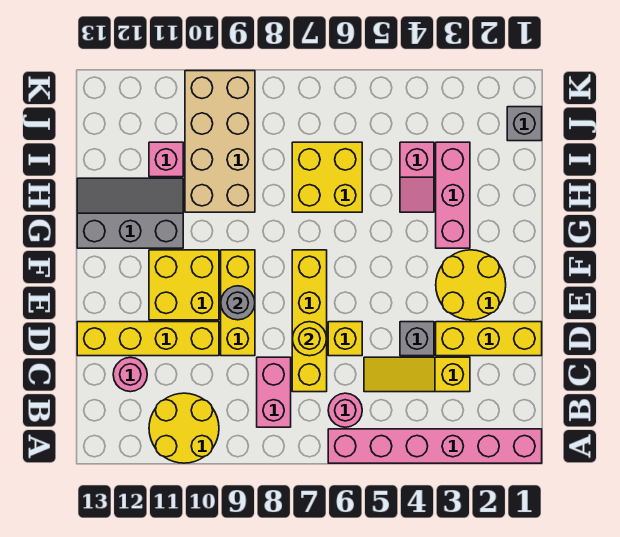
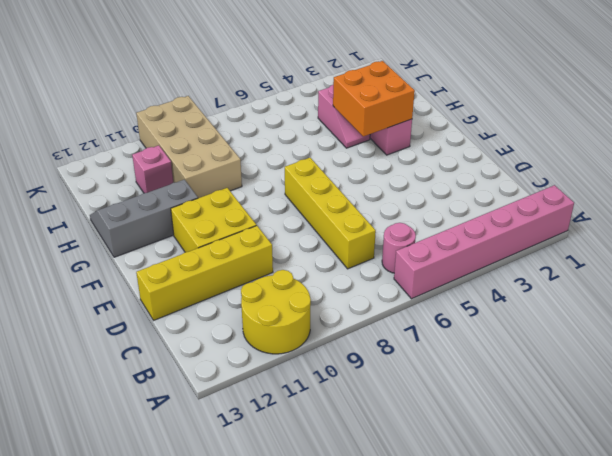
orange 2x2 brick [333,61,415,137] -> none
none -> pink 1x2 brick [257,357,291,427]
none -> yellow 1x3 slope [364,357,470,392]
none -> pink 1x1 round brick [113,357,147,392]

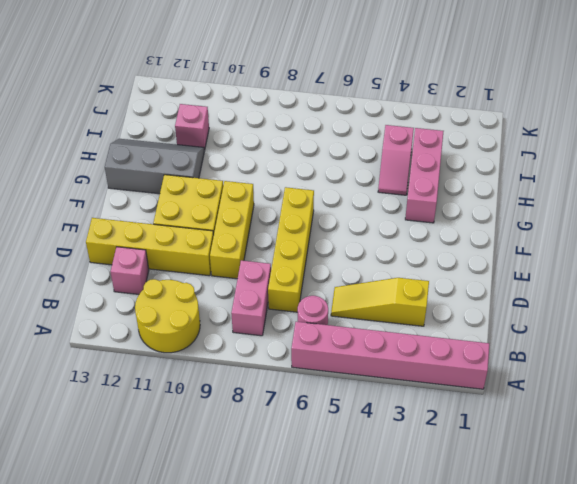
pink 1x1 brick [111,247,149,294] -> pink 1x1 round brick [113,357,147,392]
none -> yellow 1x3 brick [436,322,542,356]
none -> grey 1x1 brick [400,322,434,356]
none -> yellow 1x1 brick [328,322,362,356]

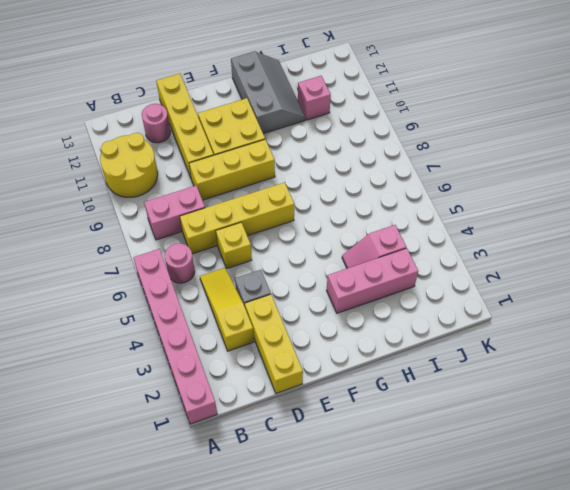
none -> yellow 2x2 round brick [436,250,506,320]
none -> yellow 2x2 brick [292,142,362,212]
none -> tan 2x4 brick [185,71,255,212]

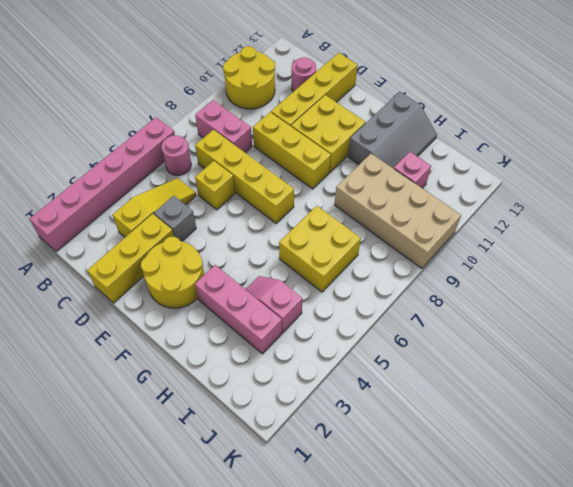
none -> grey 1x1 brick [507,107,542,141]
none -> yellow 1x1 round brick [292,322,327,356]
none -> grey 1x1 round brick [221,286,255,320]

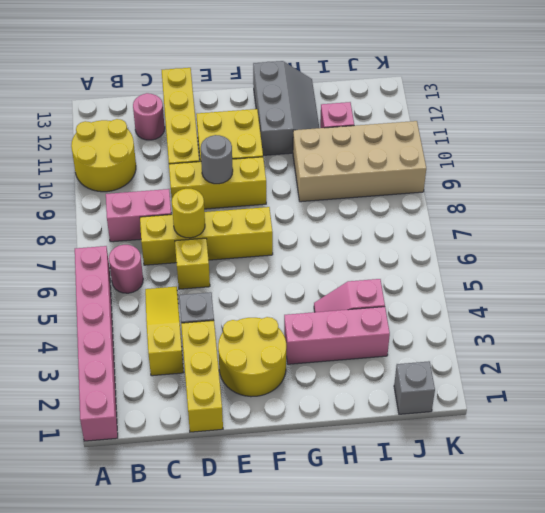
none -> yellow 2x2 brick [292,142,362,212]

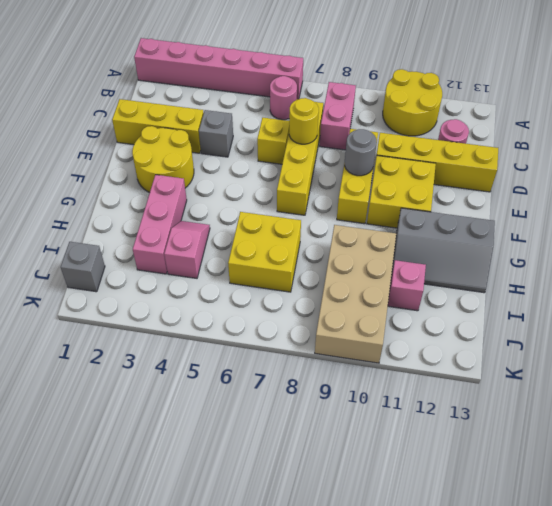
none -> yellow 1x3 slope [364,357,470,392]

